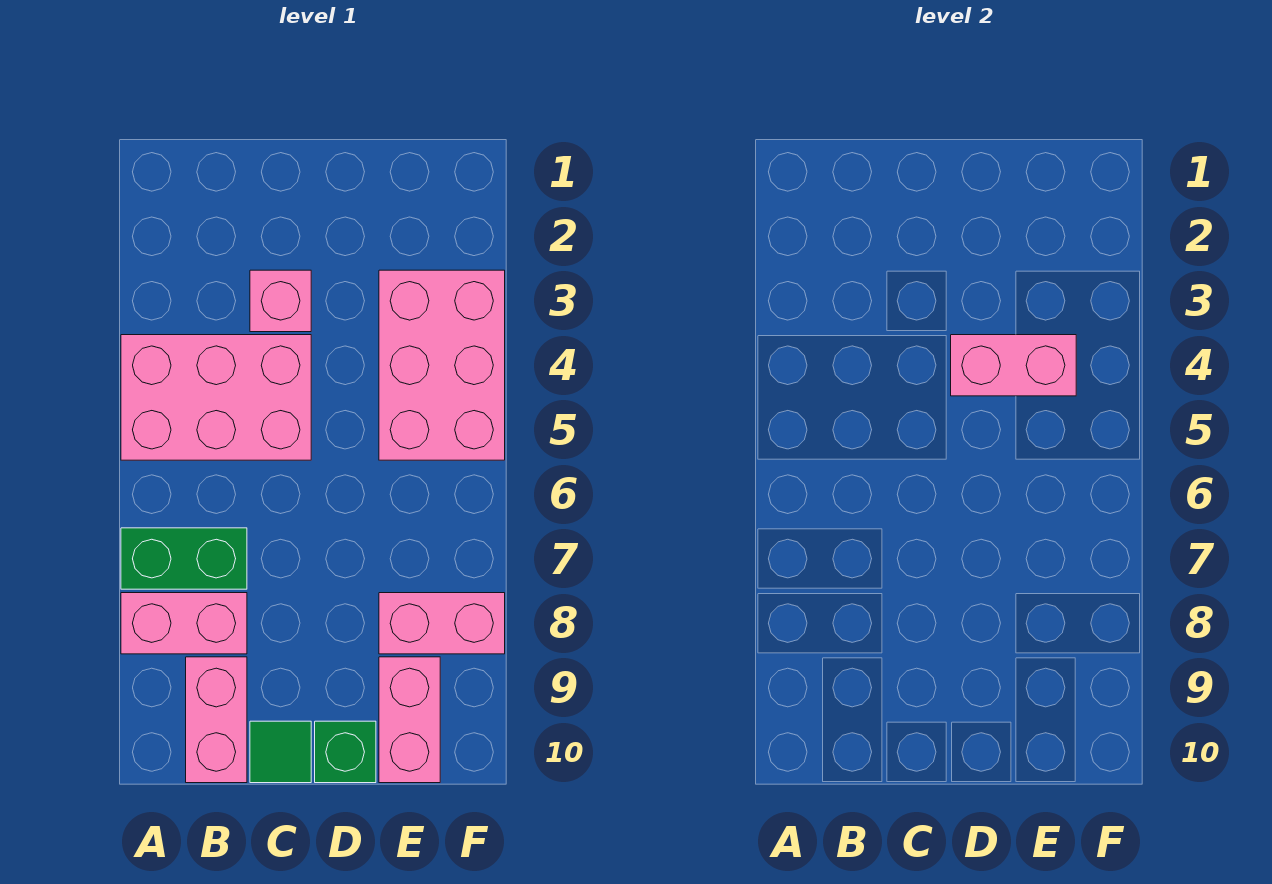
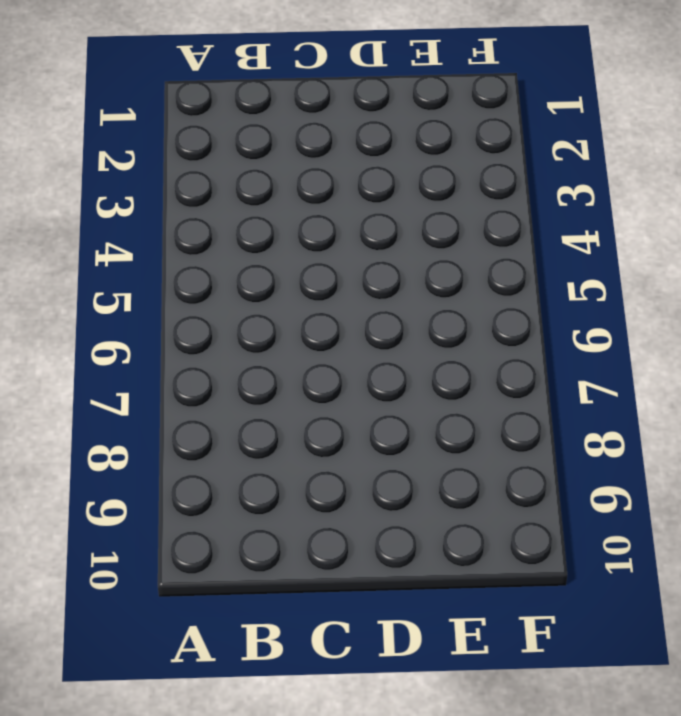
none -> pink 2x3 brick [121,335,311,460]
none -> green 1x2 brick [121,528,247,589]

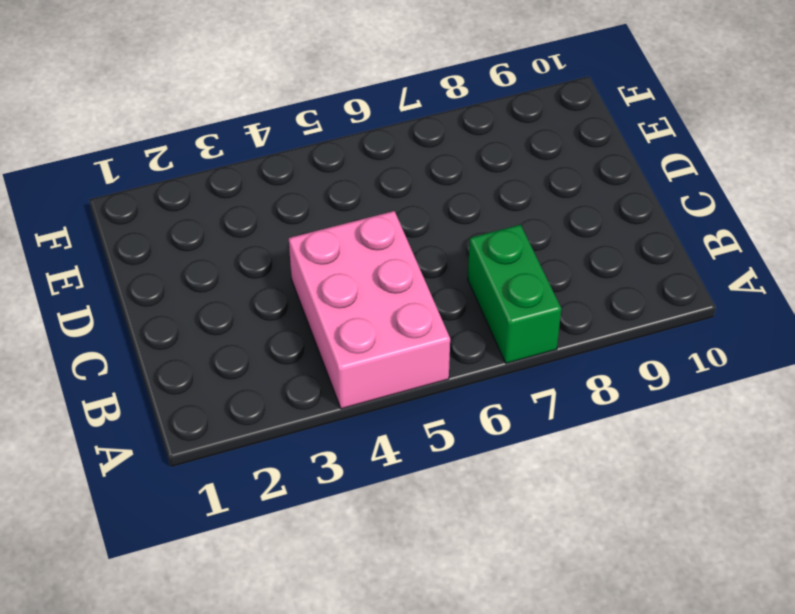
none -> pink 1x2 brick [121,593,247,654]
none -> pink 1x2 brick [186,657,247,783]

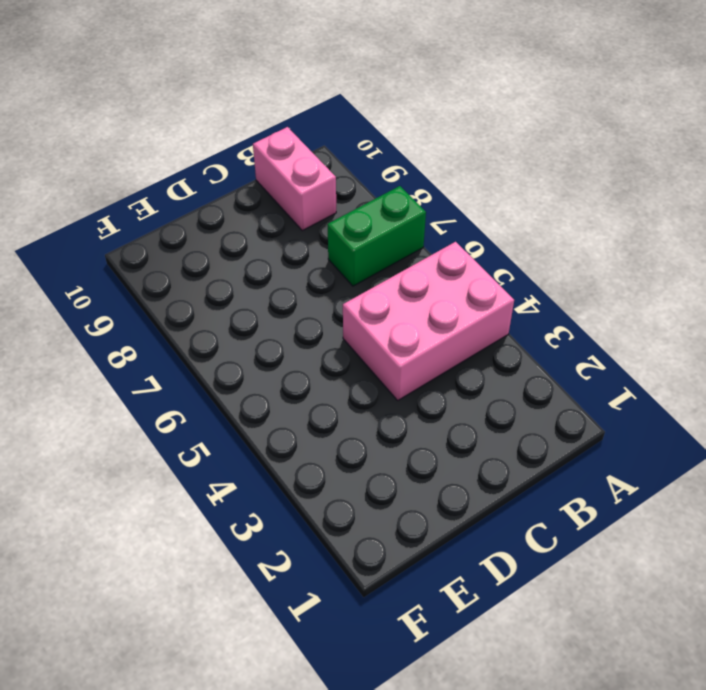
none -> pink 1x2 brick [121,593,247,654]
none -> pink 1x1 brick [250,270,311,332]

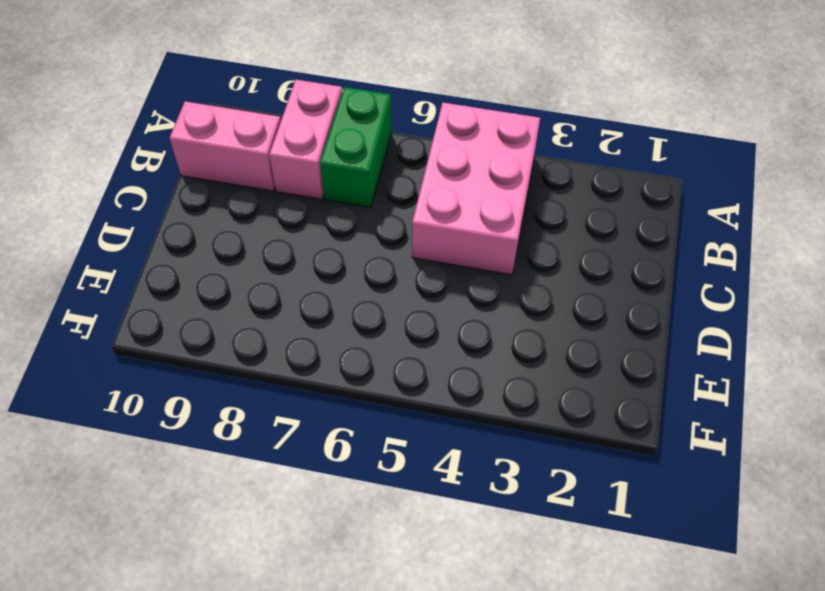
none -> pink 1x1 brick [250,270,311,332]
none -> green 1x1 tile [250,721,311,783]

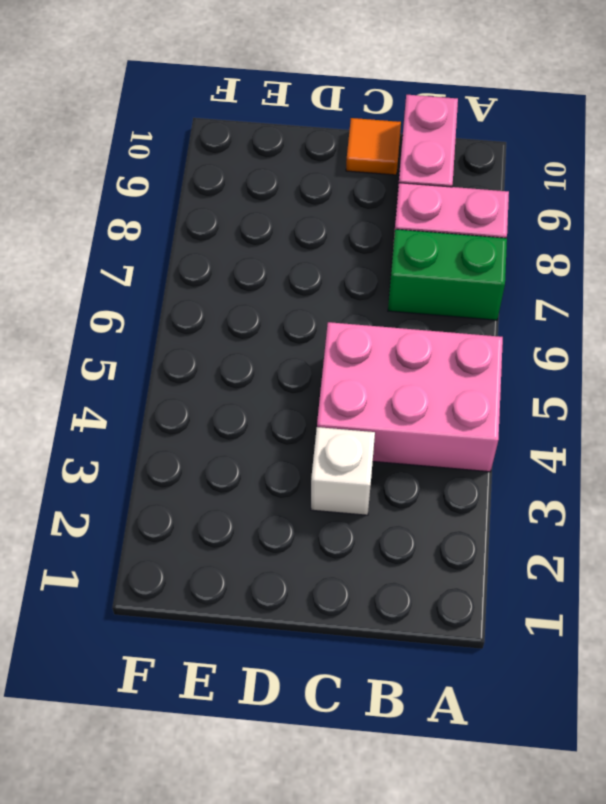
white 1x1 brick [311,427,375,515] -> pink 1x1 brick [250,270,311,332]
orange 1x1 tile [346,118,401,175] -> green 1x1 tile [250,721,311,783]
none -> green 1x1 brick [315,721,376,783]
none -> pink 2x3 brick [379,270,505,460]

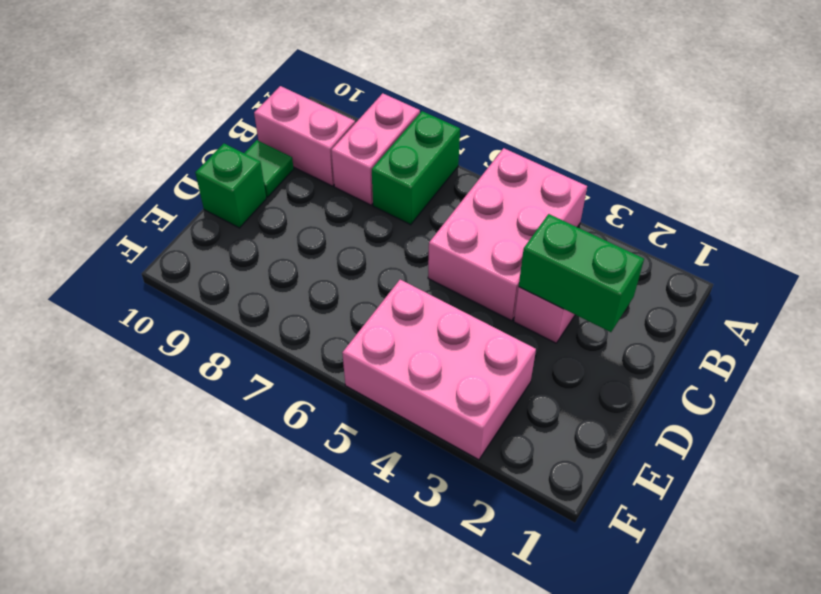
green 1x2 brick [519,214,644,332] -> none
none -> pink 1x2 brick [379,593,505,654]
none -> pink 1x2 brick [379,657,440,783]

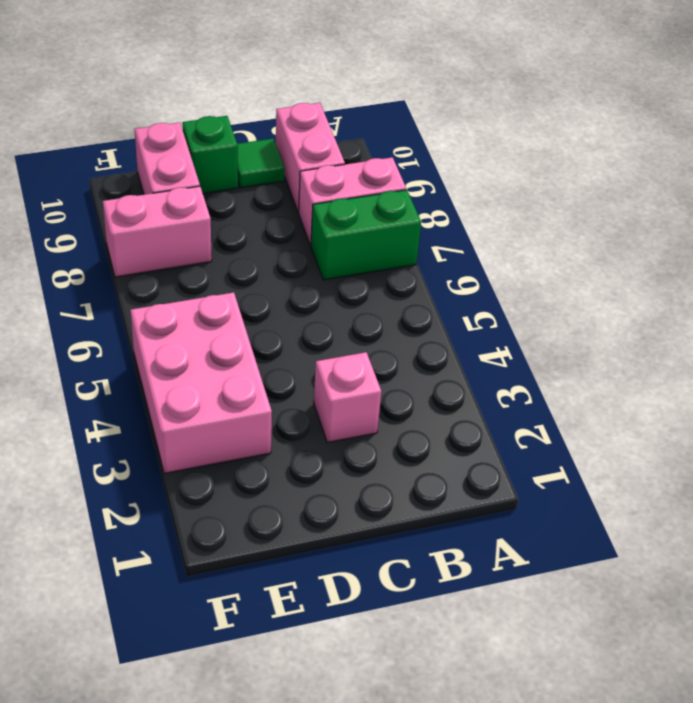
none -> pink 2x3 brick [121,335,311,460]
none -> pink 1x2 brick [951,335,1076,396]

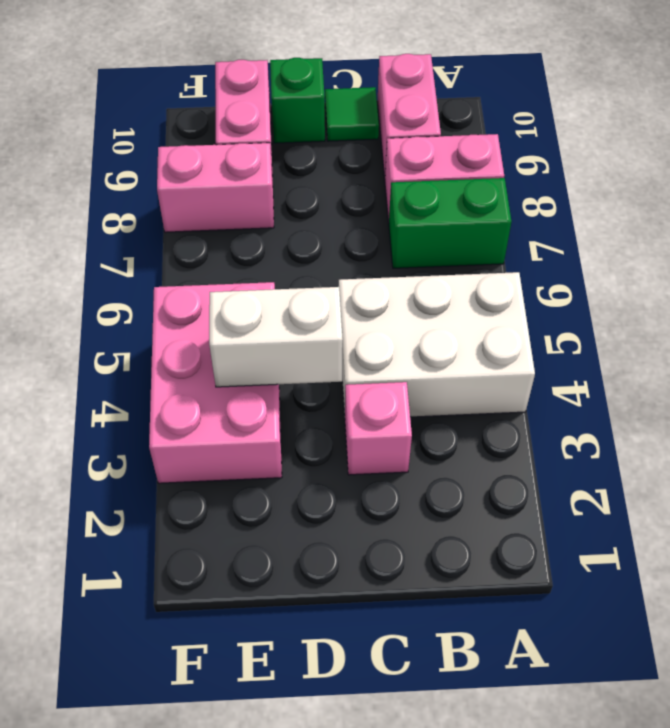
white 2x3 brick [339,272,535,417] -> pink 2x3 brick [121,335,311,460]
white 1x2 brick [209,287,343,387] -> pink 1x2 brick [951,335,1076,396]

